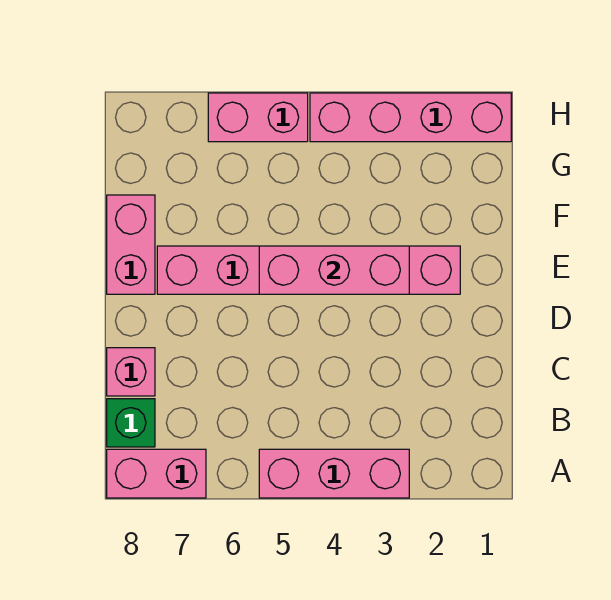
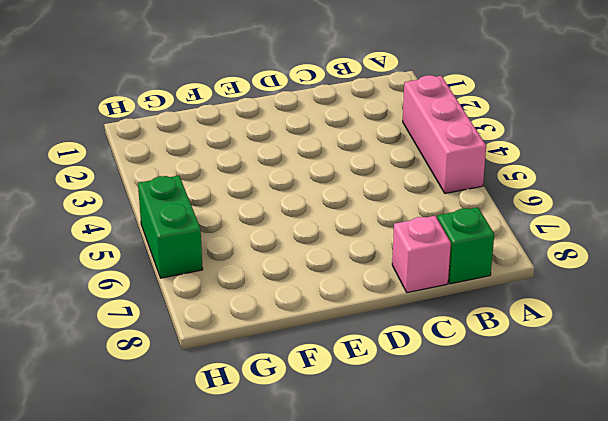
green 1x2 brick [138,175,203,278] -> pink 1x2 brick [208,93,308,142]
none -> pink 1x2 brick [107,449,206,498]
none -> pink 1x6 brick [157,246,460,294]

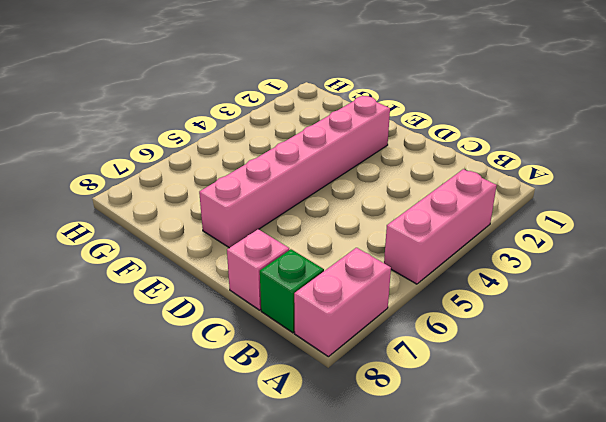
none -> pink 1x2 brick [107,195,155,294]
none -> pink 1x4 brick [310,93,511,142]

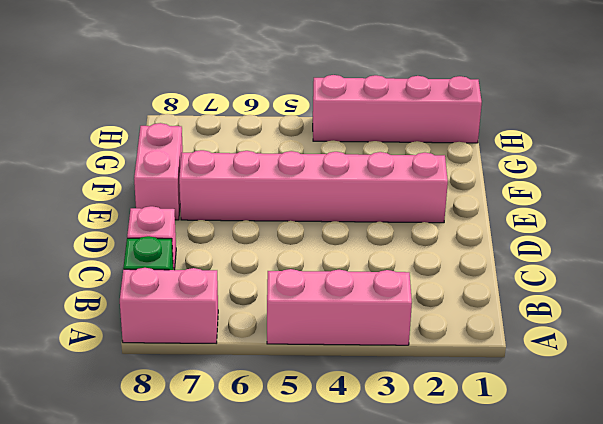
none -> pink 1x2 brick [208,93,308,142]
none -> pink 1x3 brick [259,246,409,294]

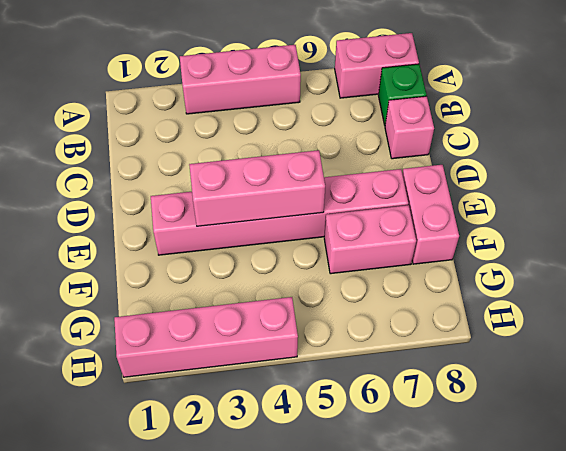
pink 1x2 brick [324,205,416,274] -> pink 1x2 brick moved to [208,93,308,142]

